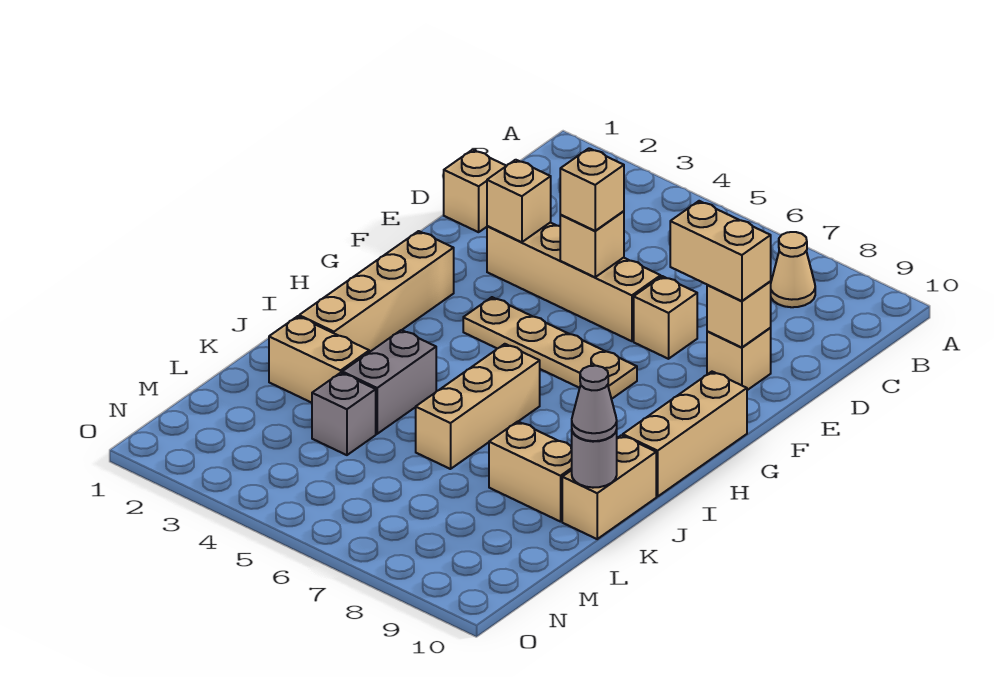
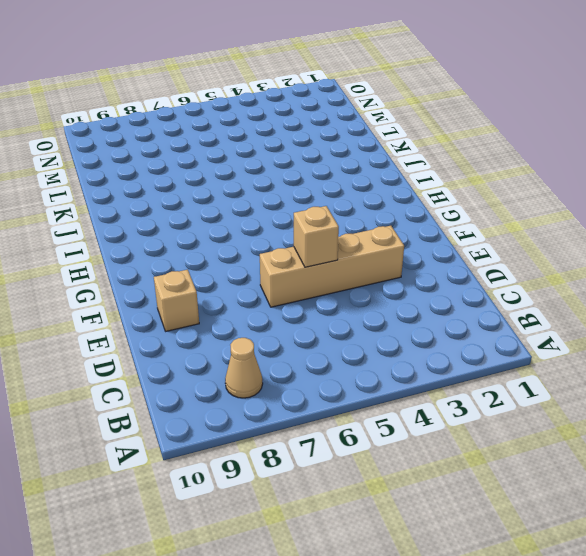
none -> tan 1x1 brick [444,150,506,232]
none -> tan 1x1 brick [634,276,697,359]
none -> tan 1x4 brick [299,231,454,352]

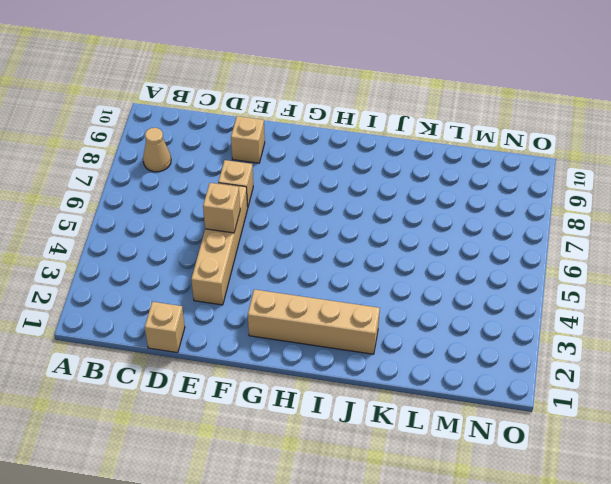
none -> tan 1x4 plate [463,297,637,399]
none -> tan 1x3 brick [623,372,747,497]
none -> tan 1x3 brick [416,344,540,469]

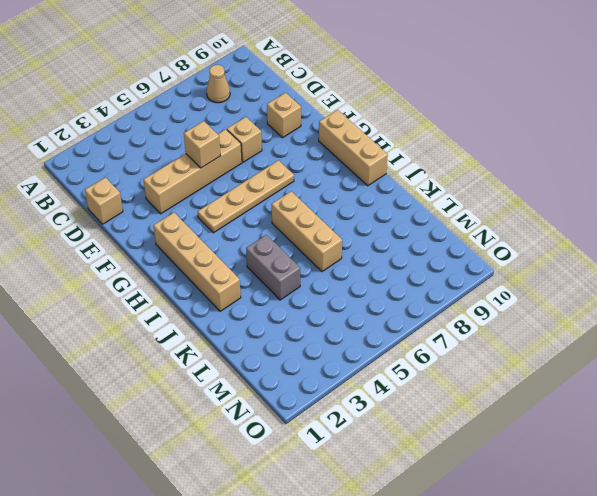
none -> tan 1x2 brick [562,435,656,539]
none -> tan 1x2 brick [269,316,369,403]
none -> tan 1x2 brick [489,422,572,522]

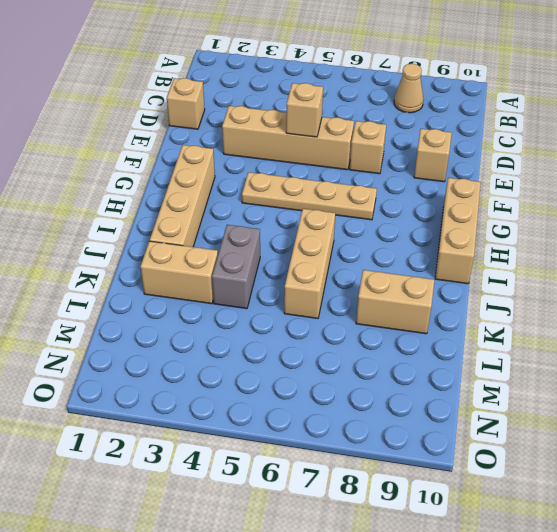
none -> tan 1x2 brick [562,435,656,539]
none -> grey 1x1 brick [312,373,376,455]
none -> tan 1x1 brick [487,160,551,242]

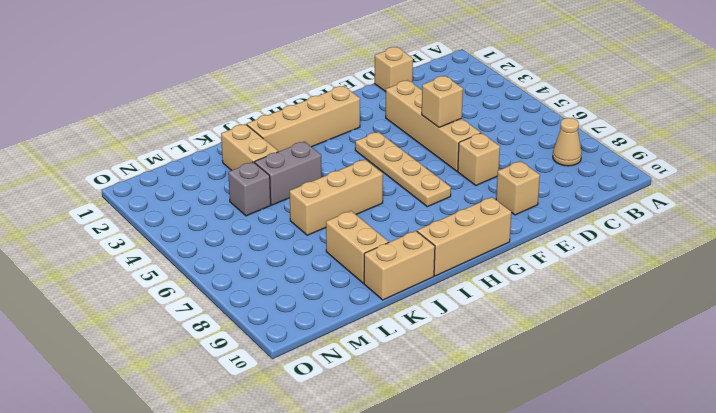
none -> tan 1x1 brick [487,160,551,242]
none -> tan 1x1 brick [707,282,771,347]
none -> grey 1x1 round brick [572,430,617,488]

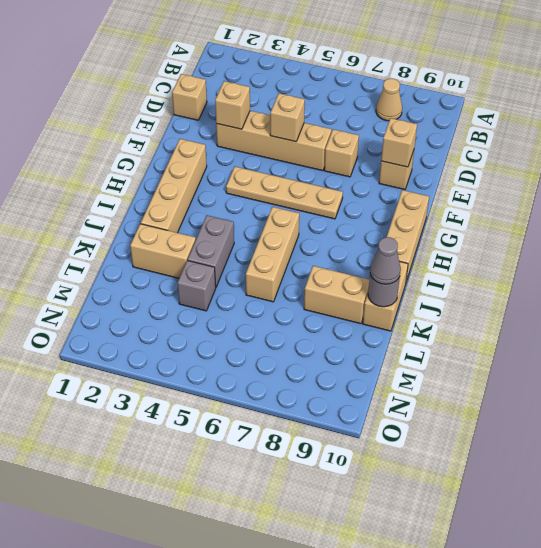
none -> tan 1x1 brick [560,148,624,231]
none -> tan 1x2 brick [670,201,771,301]

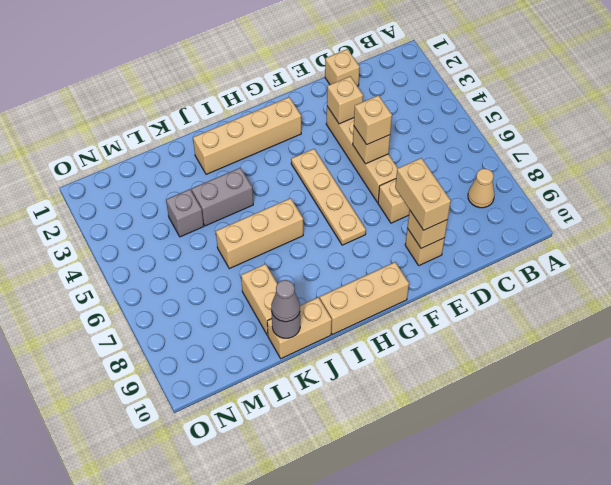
none -> tan 1x2 brick [269,316,369,403]

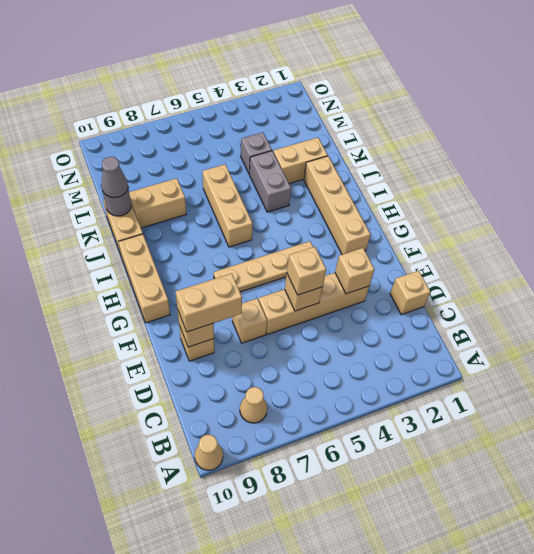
tan 1x1 cone [195,435,223,470] -> none

